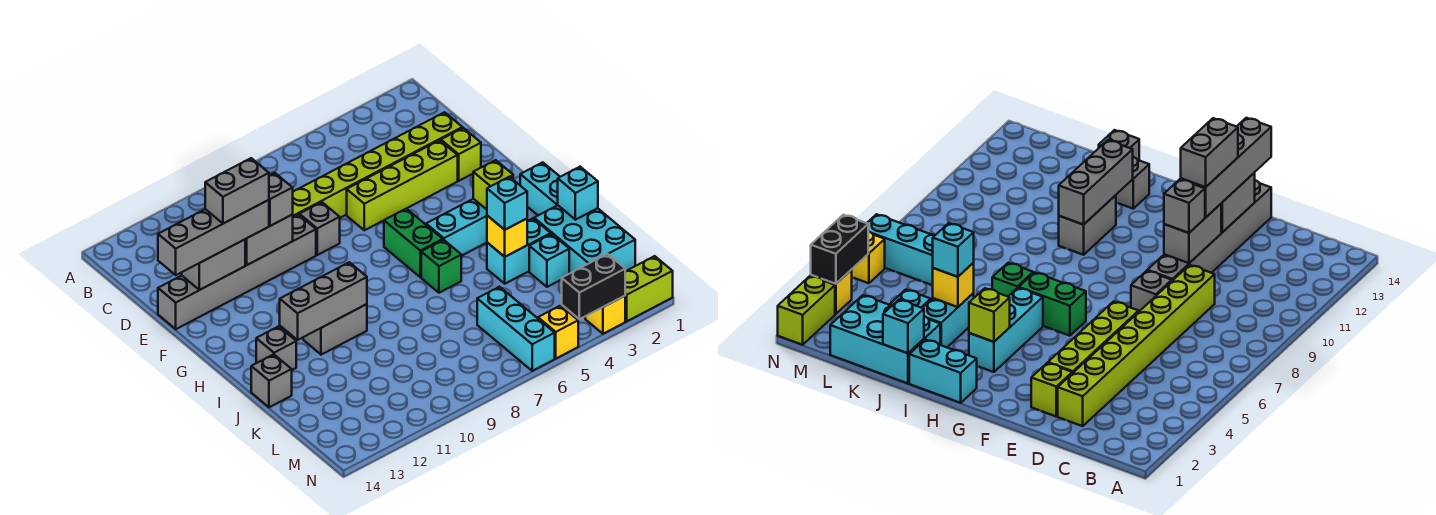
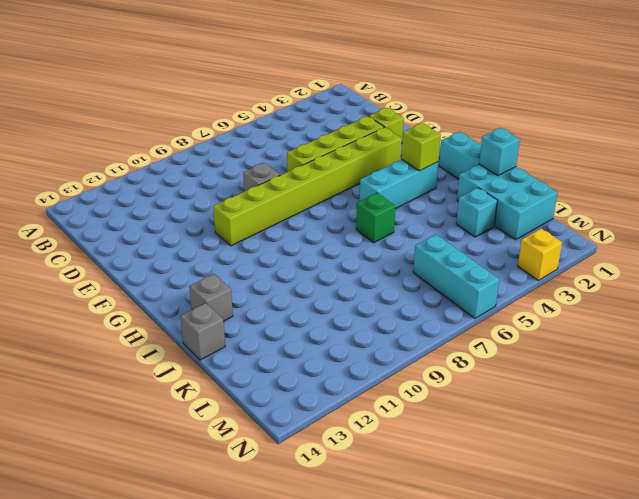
lime 1x8 brick [213,127,402,246] -> lime 1x8 brick moved to [292,112,462,218]
none -> grey 1x6 brick [158,214,316,329]
none -> green 1x2 brick [384,209,443,277]
none -> grey 1x2 brick [303,304,367,355]
none -> cyan 1x2 brick [487,218,551,284]

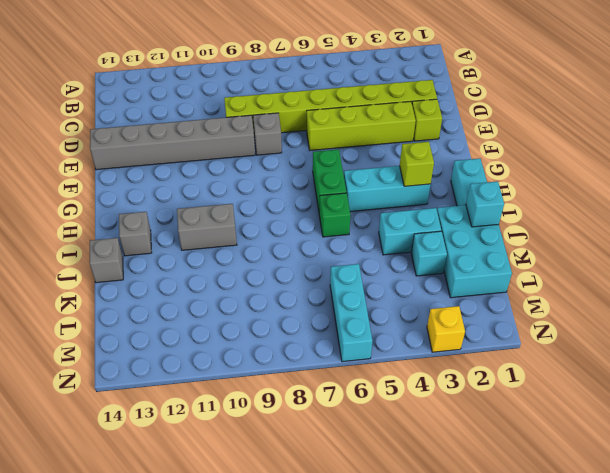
none -> lime 1x2 brick [625,256,673,321]
none -> yellow 1x1 brick [538,306,578,358]
none -> grey 1x2 brick [245,215,293,265]
none -> grey 1x2 brick [182,240,245,290]

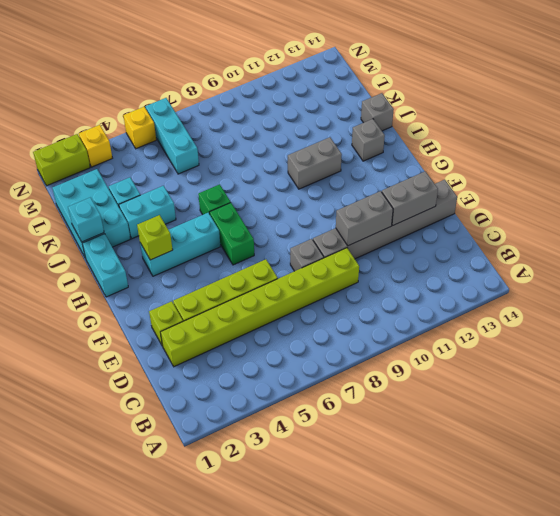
none -> grey 1x3 brick [280,262,367,340]
none -> yellow 1x1 brick [487,216,527,257]
none -> black 1x2 brick [562,254,625,319]
none -> grey 1x1 brick [269,173,293,226]

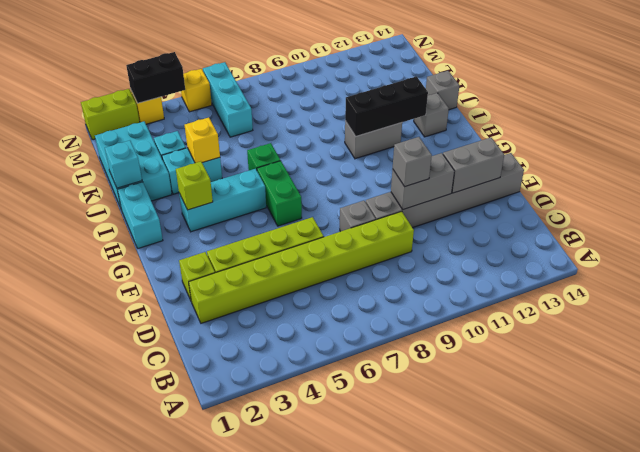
black 1x3 brick [345,77,428,136] -> grey 1x3 brick [280,262,367,340]
none -> grey 1x4 brick [158,200,269,275]
none -> cyan 1x1 brick [487,177,527,230]
none -> grey 1x2 brick [205,158,269,224]

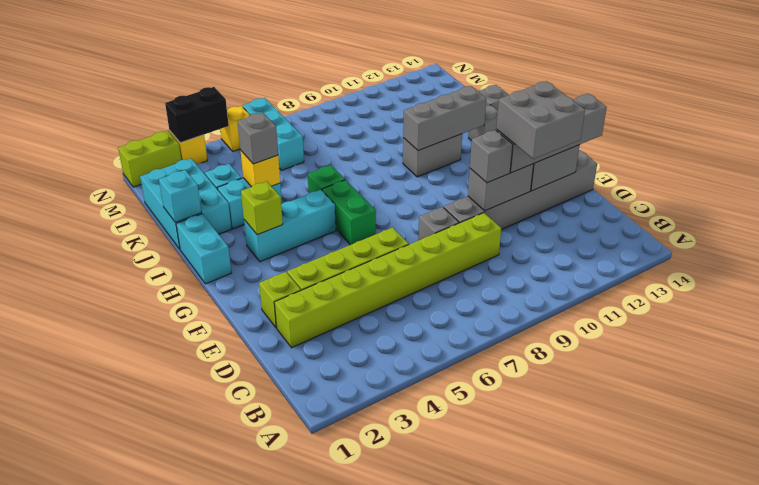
grey 2x2 brick [496,81,585,159] -> grey 1x2 brick [205,158,269,224]
grey 1x1 brick [237,112,278,164] -> cyan 1x1 brick [487,177,527,230]

